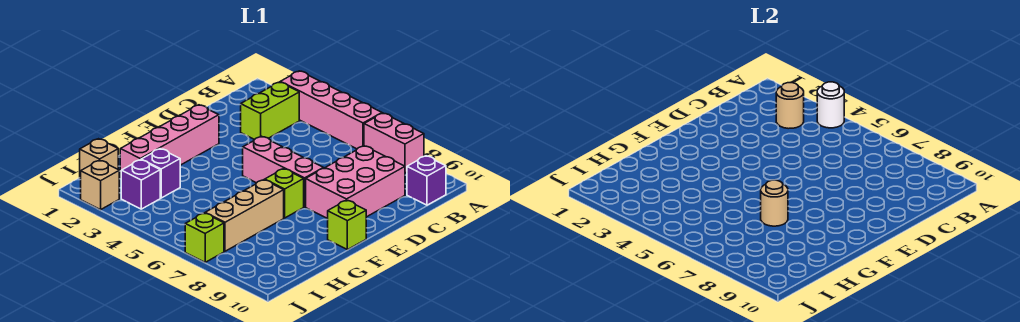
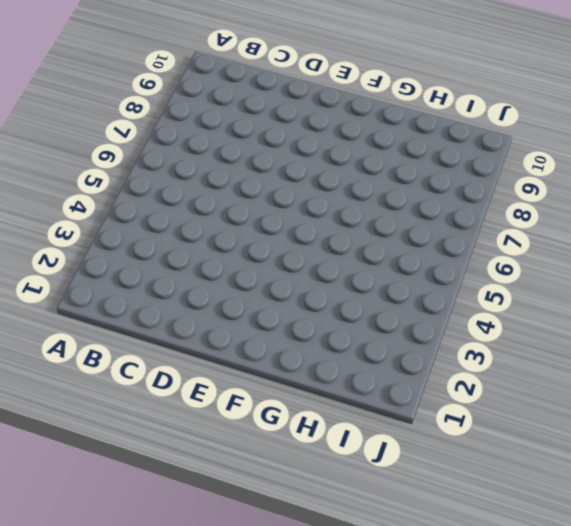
none -> pink 1x4 brick [280,71,382,149]
none -> pink 1x2 brick [364,113,424,173]
none -> lime 1x2 brick [241,82,299,140]

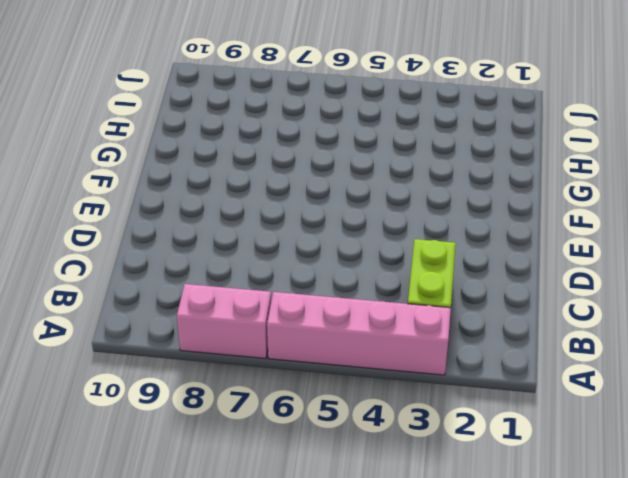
none -> purple 1x1 brick [407,156,446,205]
none -> pink 2x3 brick [306,146,405,219]
none -> pink 1x4 brick [120,105,219,178]

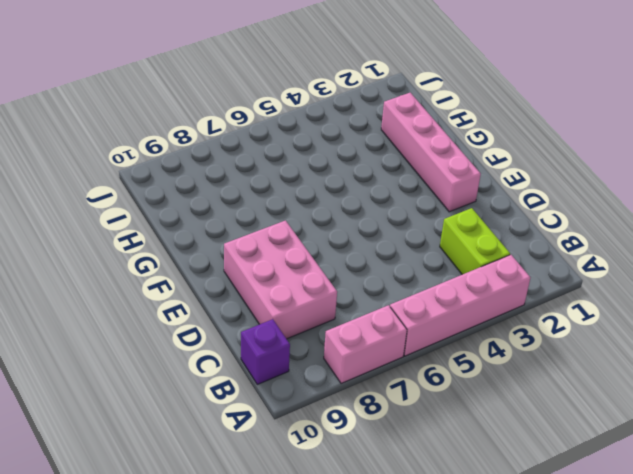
none -> pink 1x3 brick [243,136,324,207]
none -> lime 1x1 brick [265,169,304,218]
none -> lime 1x1 brick [328,200,366,250]

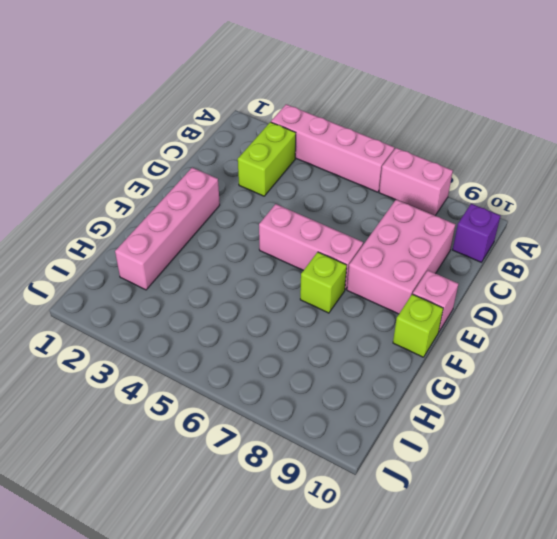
pink 1x1 brick [413,270,458,331] -> none
none -> tan 1x3 brick [205,180,284,251]
none -> purple 1x1 brick [141,149,180,198]
none -> tan 1x1 brick [80,139,118,179]

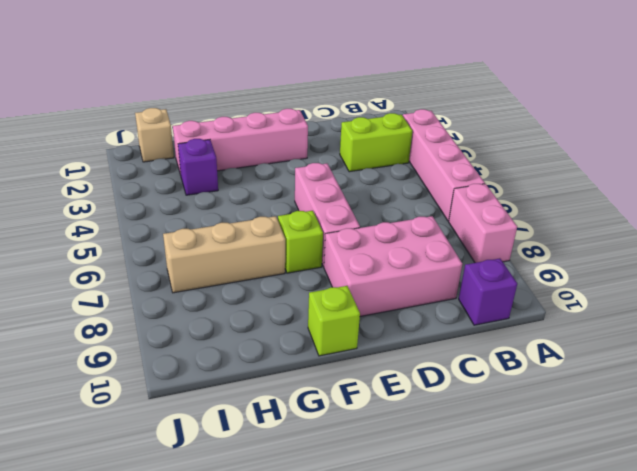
none -> purple 1x1 brick [121,160,160,209]
none -> tan 1x1 brick [81,160,119,210]
none -> lime 1x1 brick [185,213,224,262]

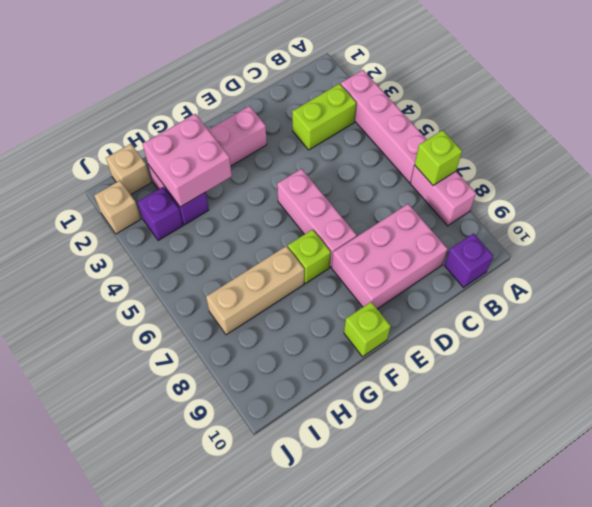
lime 1x1 brick [415,130,462,185] -> lime 1x1 brick moved to [185,213,224,262]
pink 2x2 brick [143,114,232,207] -> none
none -> white 1x1 round brick [817,82,844,128]
none -> tan 1x1 round brick [776,83,804,129]
none -> tan 1x1 round brick [761,180,788,226]

